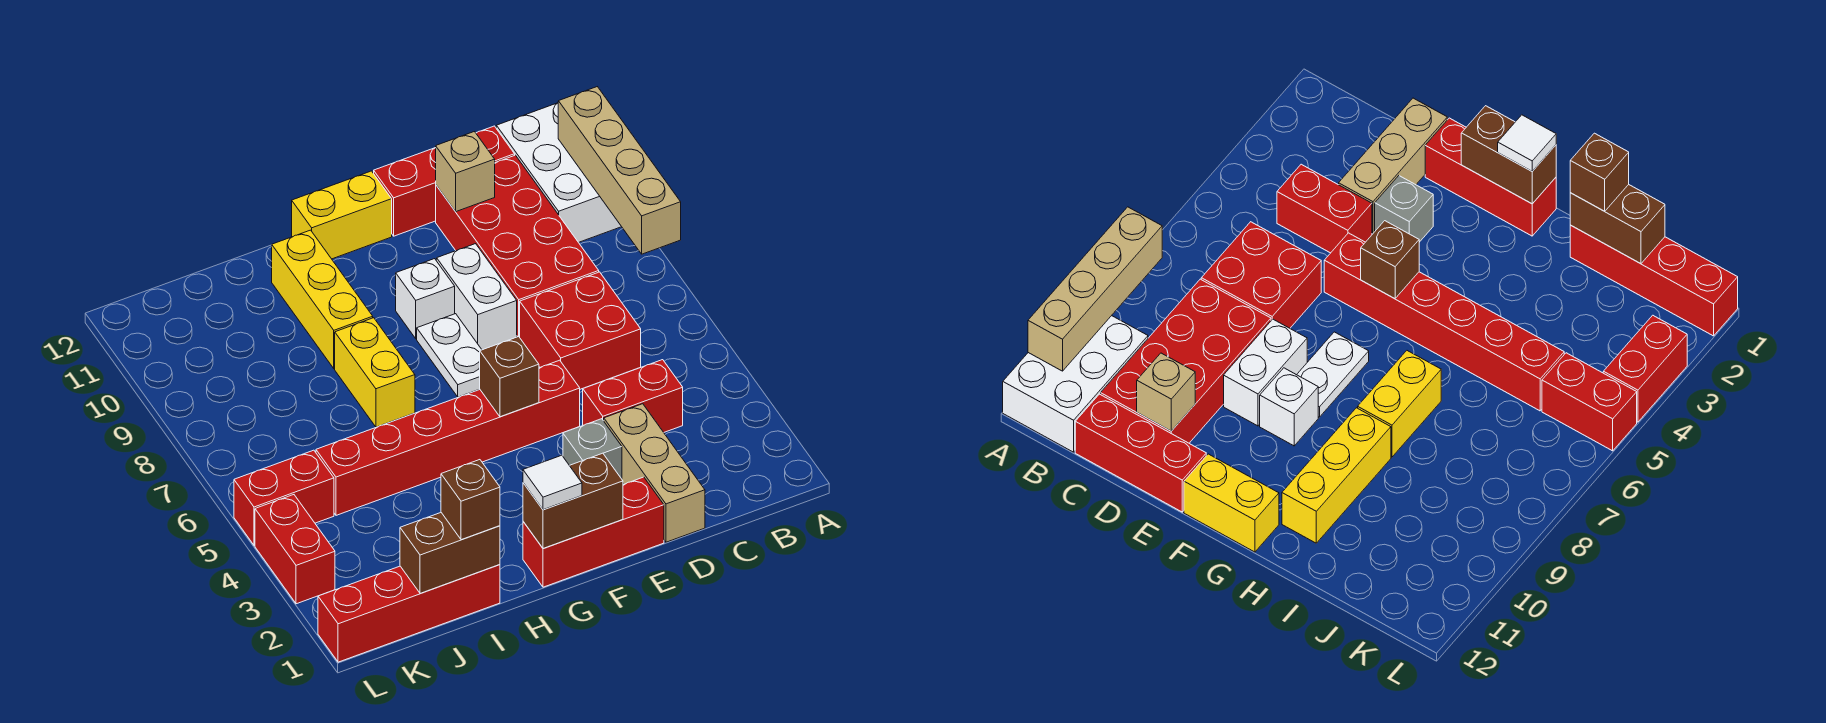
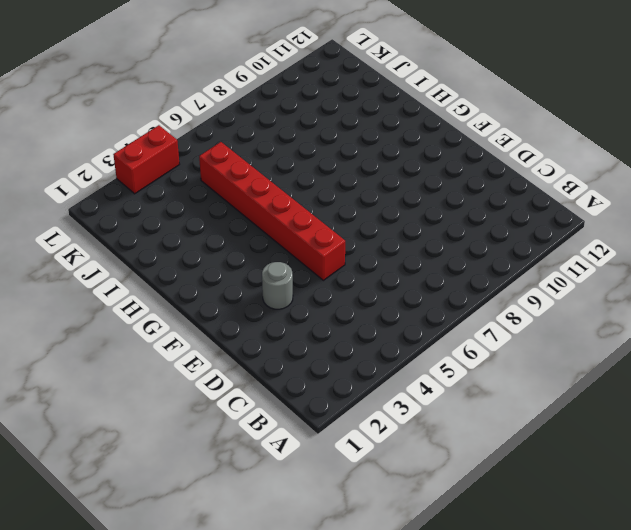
grey 1x1 round brick [262,262,293,309] -> grey 1x1 brick [563,419,622,479]
none -> white 2x3 brick [496,103,621,242]
none -> red 1x2 brick [583,360,683,432]
none -> red 2x2 brick [520,272,641,389]

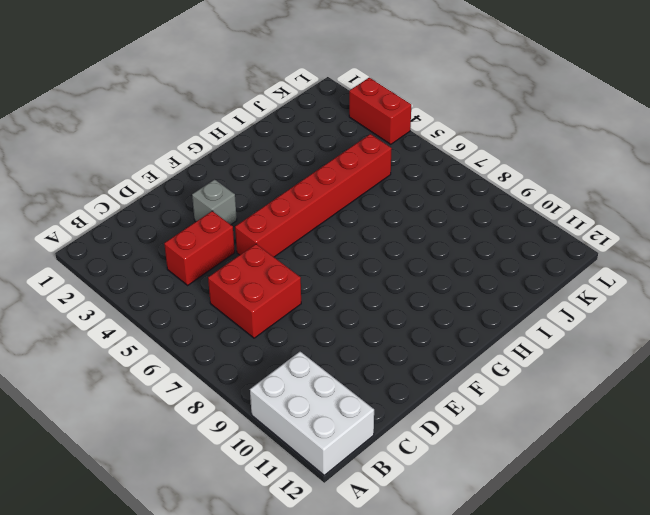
none -> red 2x4 brick [436,155,599,337]
none -> red 1x3 brick [374,126,515,236]
none -> tan 1x3 brick [604,404,705,542]

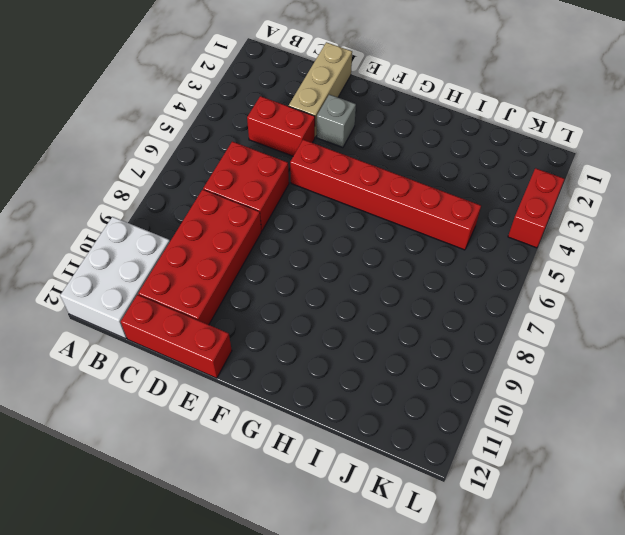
none -> red 1x3 brick [523,477,664,587]
none -> white 1x2 brick [437,244,517,350]
none -> white 1x2 plate [417,314,482,397]

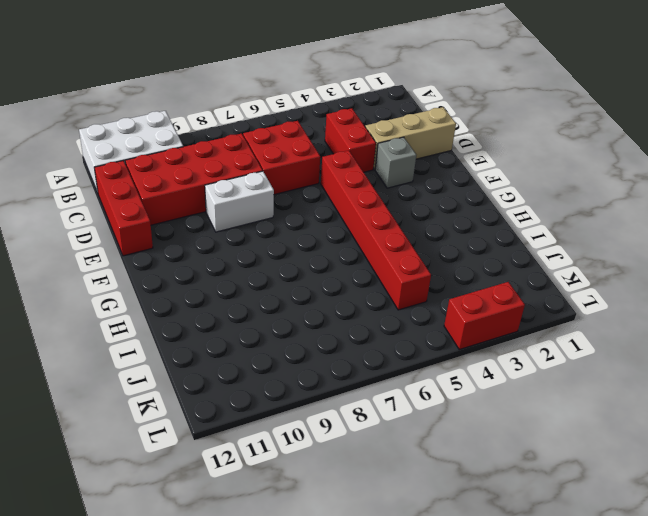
none -> red 1x3 brick [523,477,664,587]
none -> white 1x2 plate [417,314,482,397]
none -> white 1x1 brick [396,259,455,339]

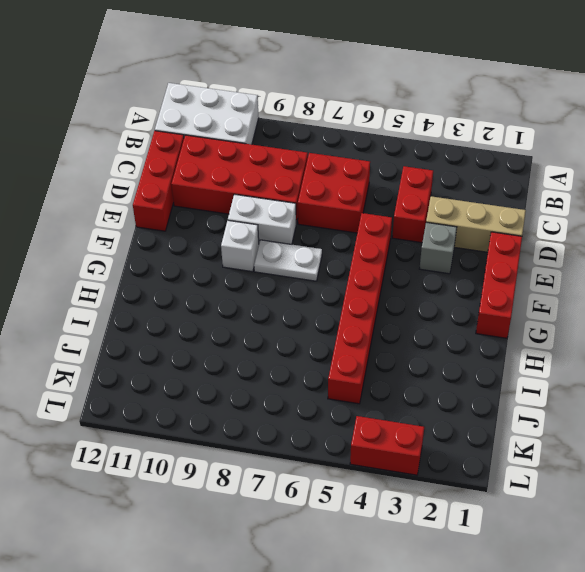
none -> yellow 1x2 brick [292,171,392,259]
none -> yellow 1x2 brick [335,318,415,427]
none -> yellow 1x3 brick [272,230,373,369]

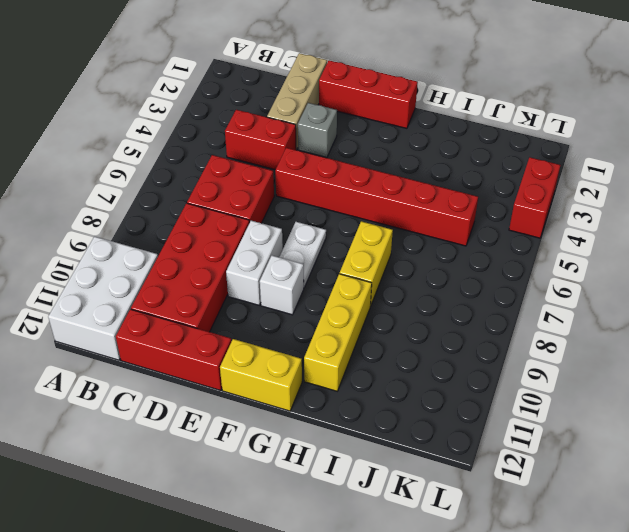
none -> red 1x4 brick [318,565,500,662]
none -> red 1x2 brick [234,450,334,545]
none -> tan 1x4 brick [558,87,681,254]

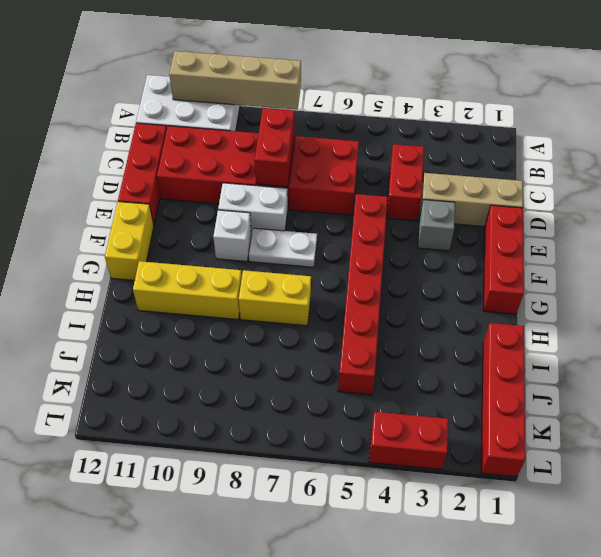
red 1x2 brick [255,108,294,187] -> red 1x2 brick moved to [234,450,334,545]
none -> tan 1x1 brick [436,132,495,212]
none -> brown 1x2 brick [523,453,623,549]
none -> brown 1x1 brick [480,337,539,417]

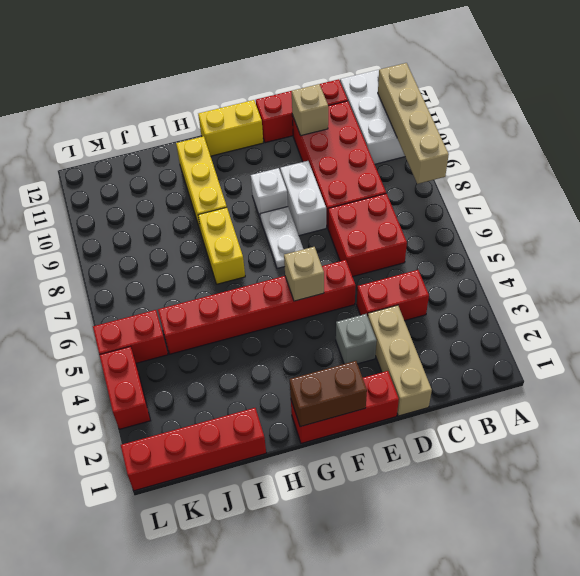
tan 1x1 brick [284,247,324,301] -> brown 1x1 brick [480,337,539,417]
none -> brown 1x2 brick [400,513,500,594]
none -> white 1x1 tile [523,455,582,510]
none -> brown 1x1 brick [441,460,500,540]

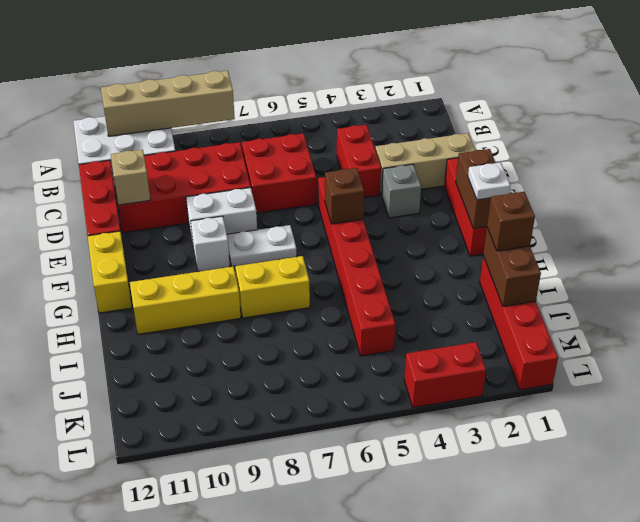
white 1x1 plate [468,162,510,200] -> white 1x1 tile [523,455,582,510]
none -> red 1x2 brick [234,450,334,545]

